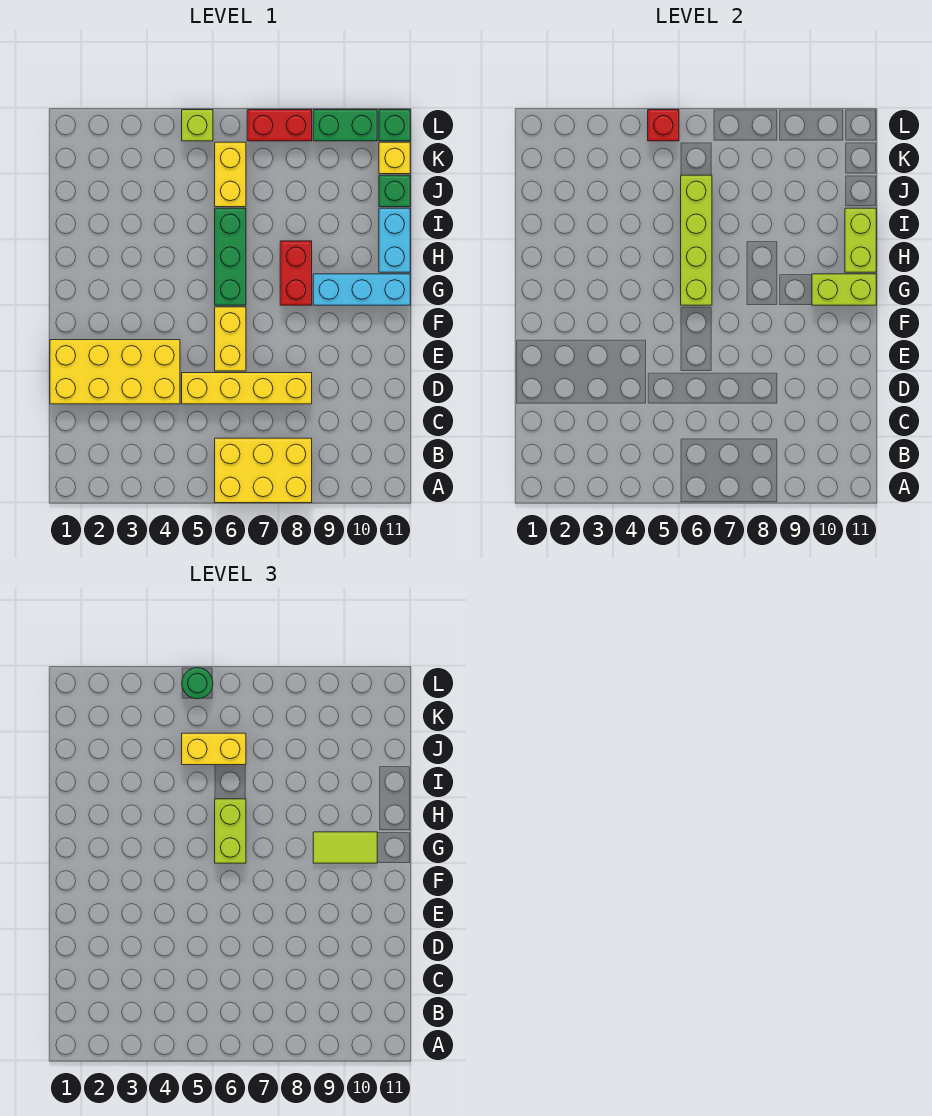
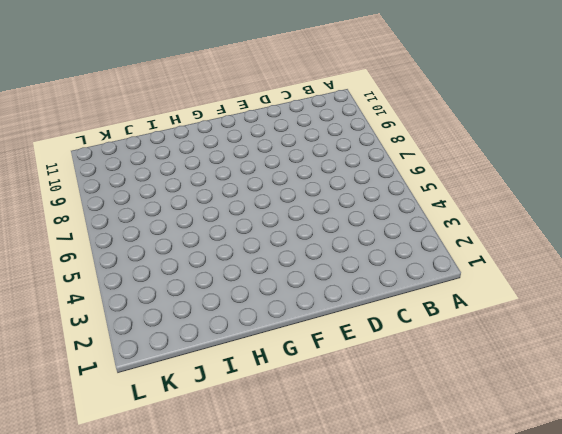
none -> yellow 2x3 brick [215,438,312,503]
none -> yellow 2x4 brick [50,340,180,404]
none -> yellow 1x4 brick [182,373,312,404]

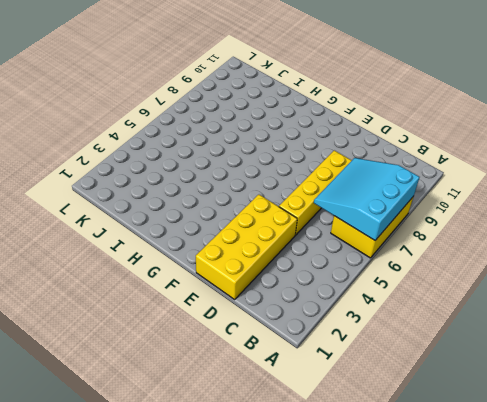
cyan 3x3 slope [314,158,419,240] -> none
none -> yellow 1x2 brick [215,307,246,371]
none -> green 1x3 brick [215,208,246,305]
none -> red 1x2 brick [280,241,312,305]

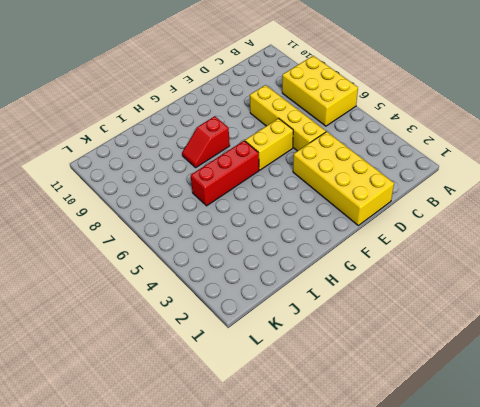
red 1x3 brick [191,141,259,206] -> green 1x3 brick [215,208,246,305]
red 1x2 slope [182,116,230,167] -> red 1x2 brick [280,241,312,305]
none -> cyan 1x3 brick [313,274,410,305]
none -> cyan 1x2 brick [379,208,410,272]
none -> yellow 1x2 brick [215,142,246,207]

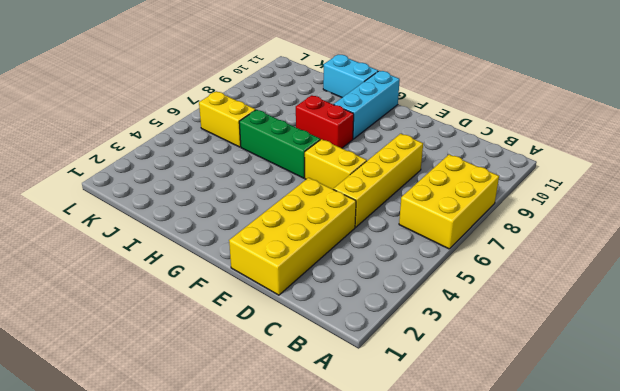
none -> green 1x1 brick [379,175,410,207]
none -> yellow 1x1 brick [379,142,410,174]
none -> lime 1x1 brick [182,110,213,141]

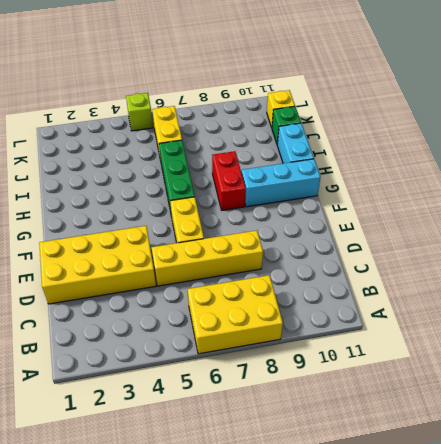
none -> red 1x2 brick [247,110,312,141]
none -> green 1x2 brick [313,110,377,141]
none -> green 1x1 brick [379,110,410,141]

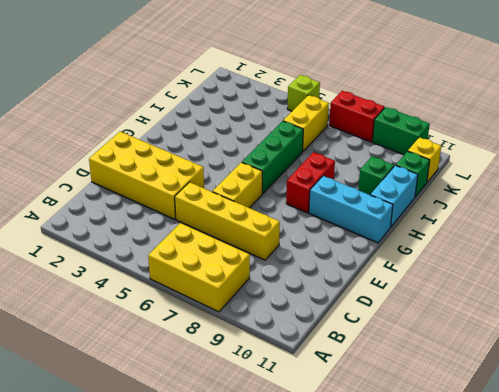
green 1x1 brick [358,156,394,195] -> green 1x1 brick moved to [379,110,410,141]
none -> lime 1x4 brick [681,175,712,305]
none -> lime 1x2 brick [812,274,876,305]
none -> lime 1x2 brick [845,208,876,272]

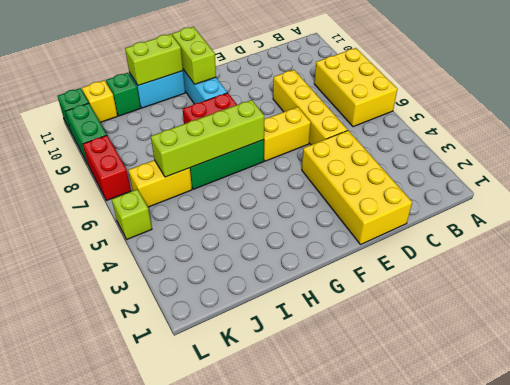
none -> red 1x1 brick [648,110,679,141]
none -> lime 1x2 brick [215,799,246,863]
none -> lime 1x2 tile [313,832,377,863]

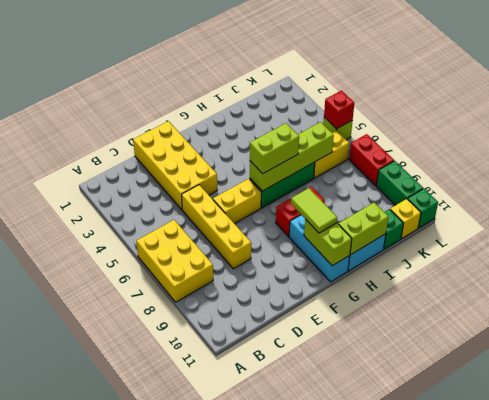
none -> yellow 1x2 brick [182,733,246,765]
none -> green 1x1 round brick [182,668,213,699]

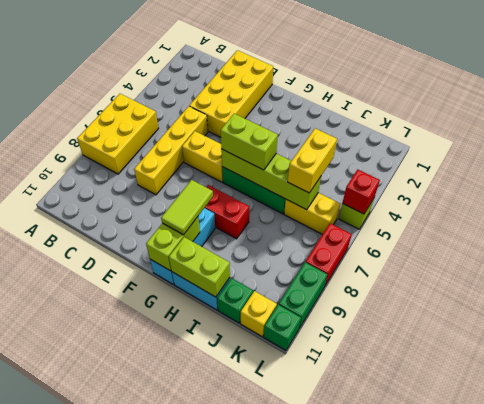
none -> green 1x1 round brick [182,668,213,699]

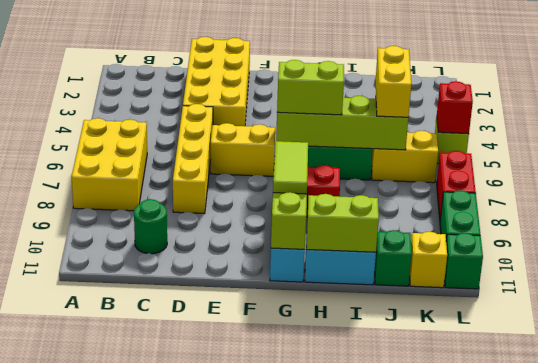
green 1x1 round brick [134,199,167,254] -> green 1x1 round brick moved to [182,668,213,699]

